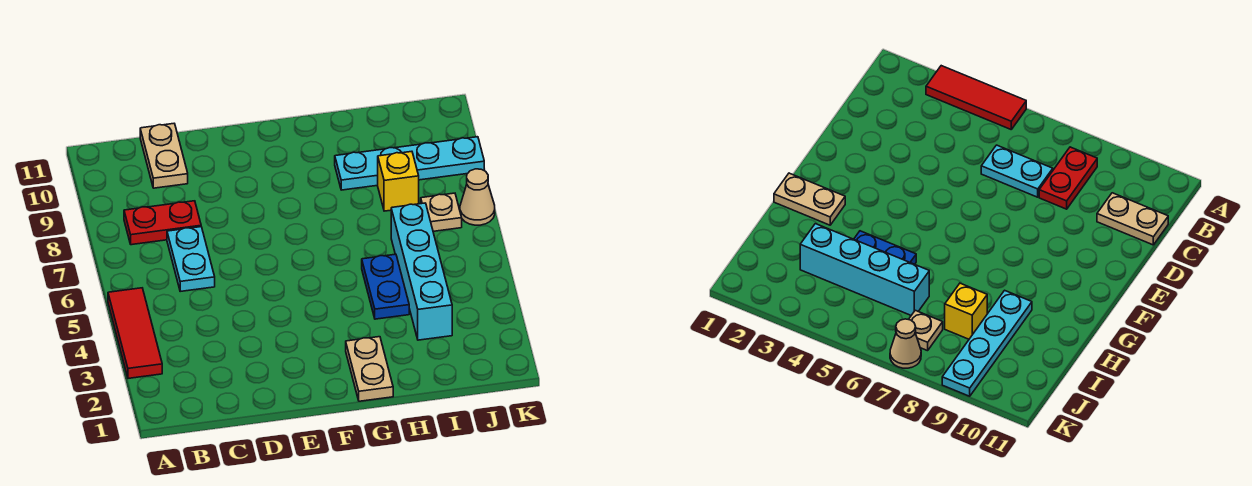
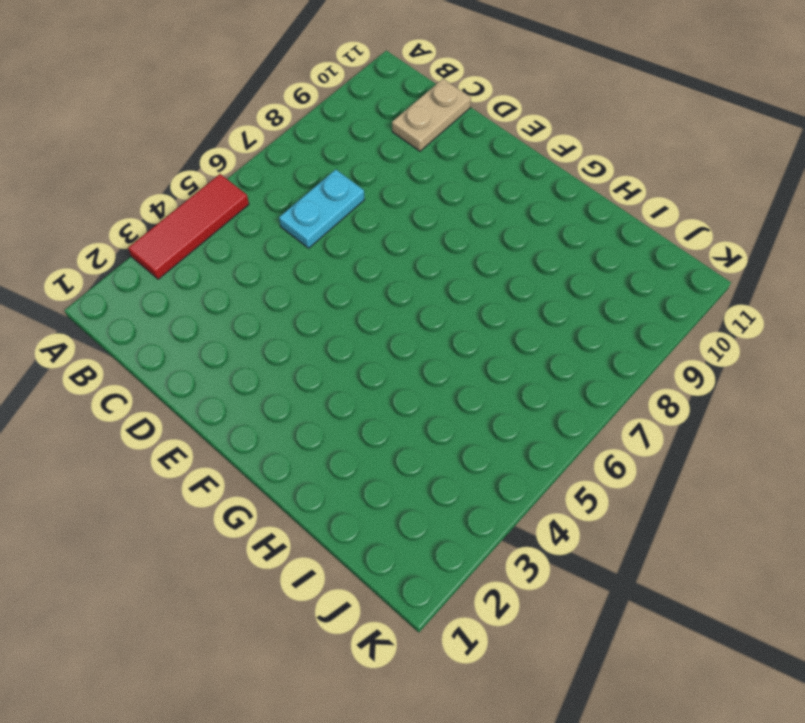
none -> red 1x2 plate [124,201,201,245]
none -> tan 1x2 plate [346,337,393,401]

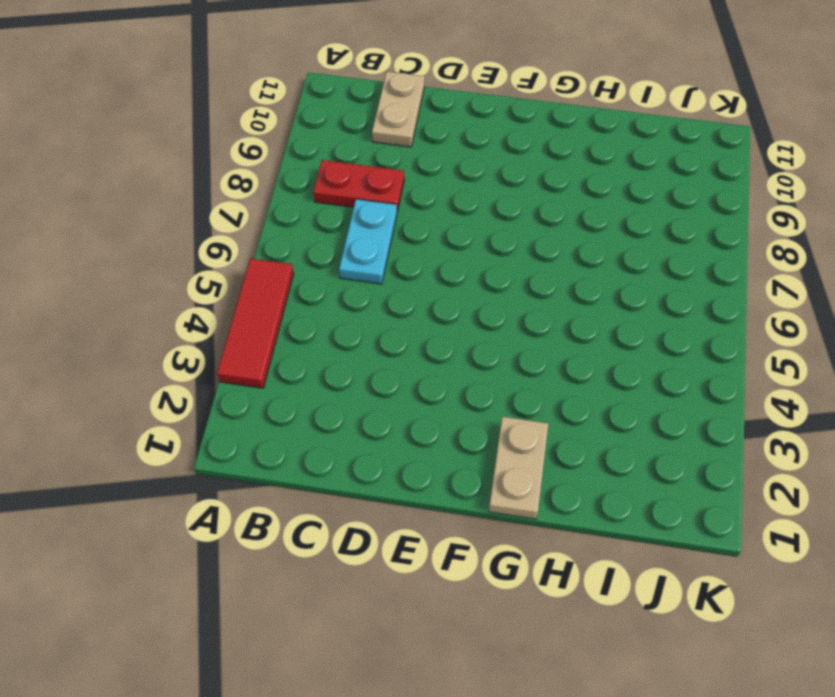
none -> blue 1x2 plate [362,254,409,319]
none -> cyan 1x4 plate [335,137,484,190]

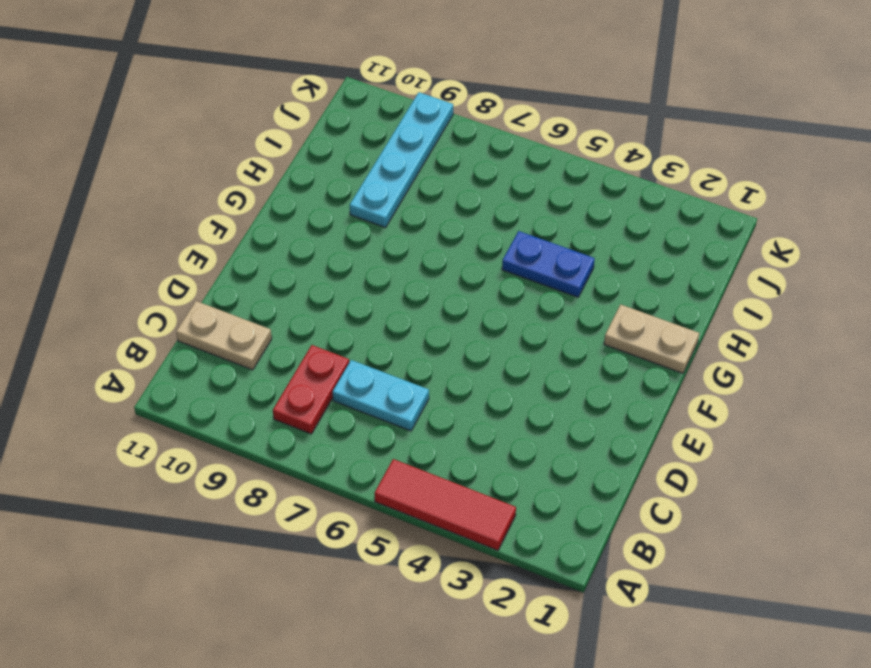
none -> cyan 1x4 brick [391,203,452,340]
none -> yellow 1x1 brick [378,151,419,211]

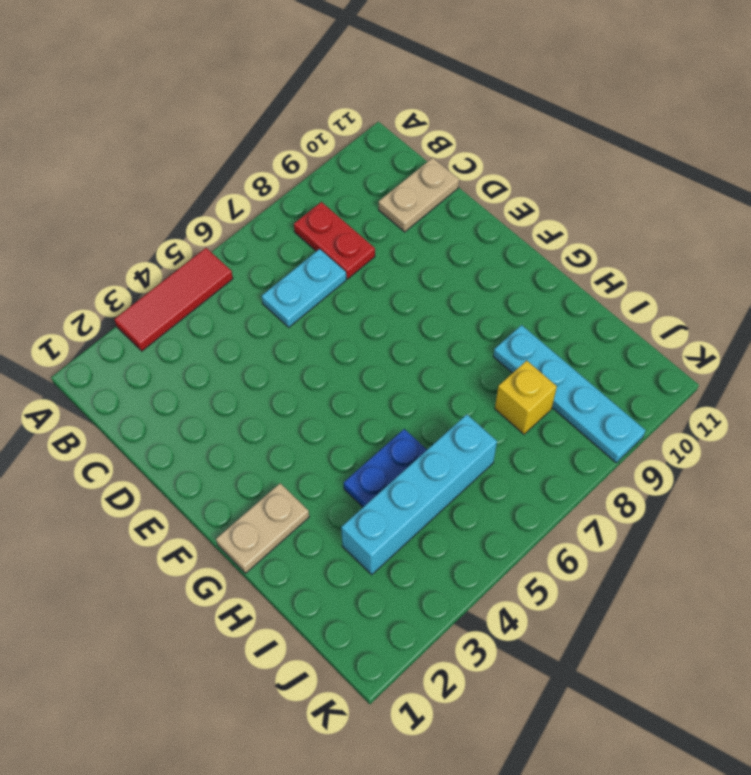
none -> tan 1x1 plate [421,193,462,231]
none -> tan 1x1 cone [460,169,495,225]

